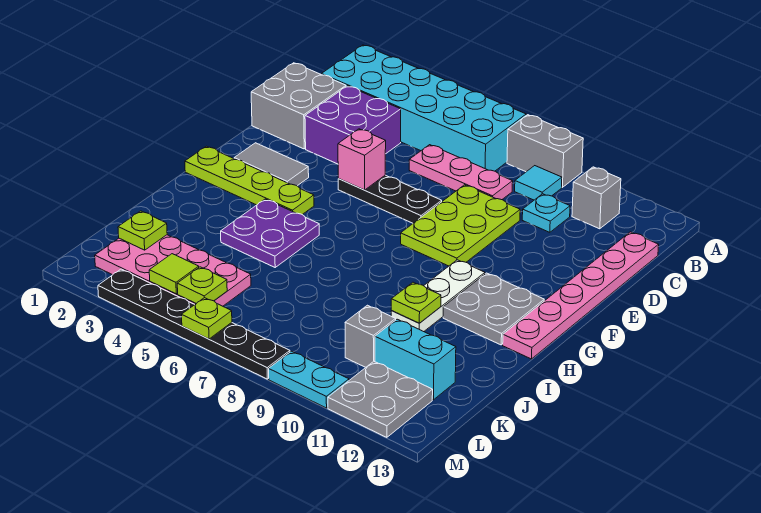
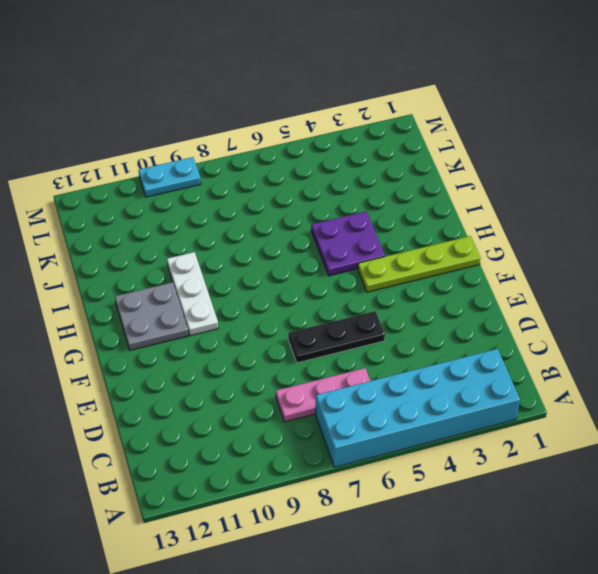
none -> grey 1x2 brick [507,115,583,187]
none -> cyan 1x1 tile [515,166,562,200]
none -> grey 1x1 brick [572,167,621,229]

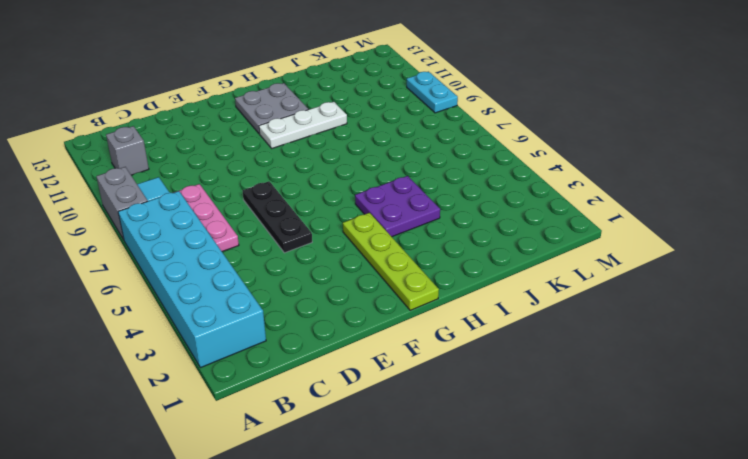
none -> grey 2x2 brick [251,63,346,149]
none -> purple 2x2 brick [305,86,401,164]
none -> cyan 1x1 plate [522,194,570,232]

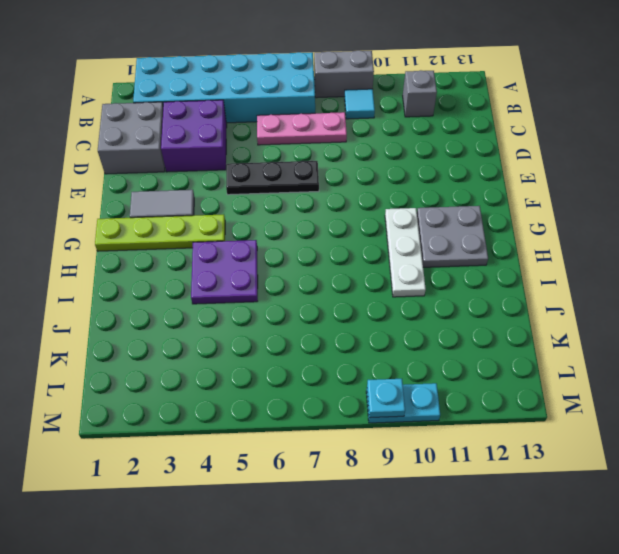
cyan 1x1 plate [367,379,405,418] -> cyan 1x1 plate moved to [522,194,570,232]
none -> pink 1x6 plate [503,232,659,359]
none -> lime 2x3 plate [401,185,520,266]
none -> pink 2x4 plate [95,235,251,306]

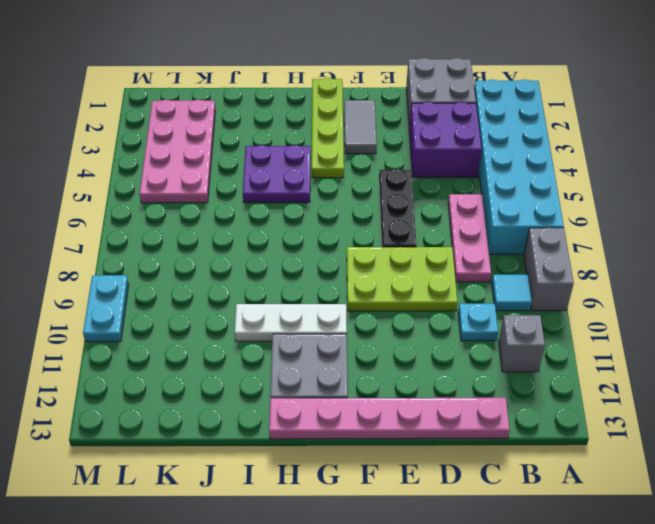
none -> grey 1x1 brick [345,305,396,367]
none -> cyan 1x2 brick [375,319,456,400]
none -> grey 2x2 plate [328,361,433,437]

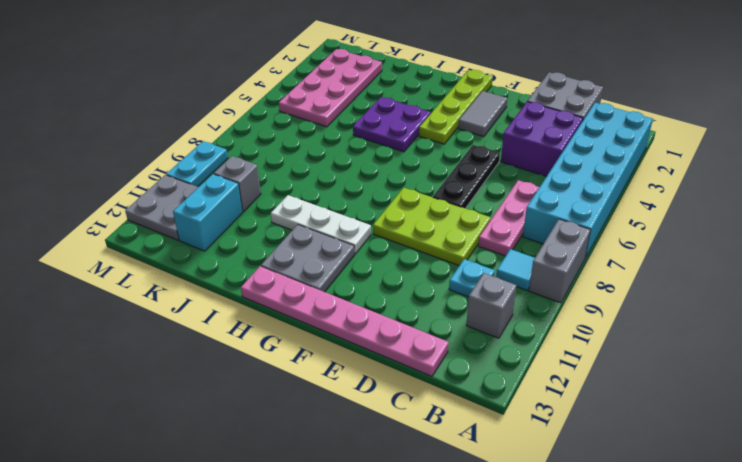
none -> black 1x6 plate [98,269,290,379]
none -> pink 1x1 brick [338,129,386,190]
none -> lime 1x1 plate [391,282,441,323]

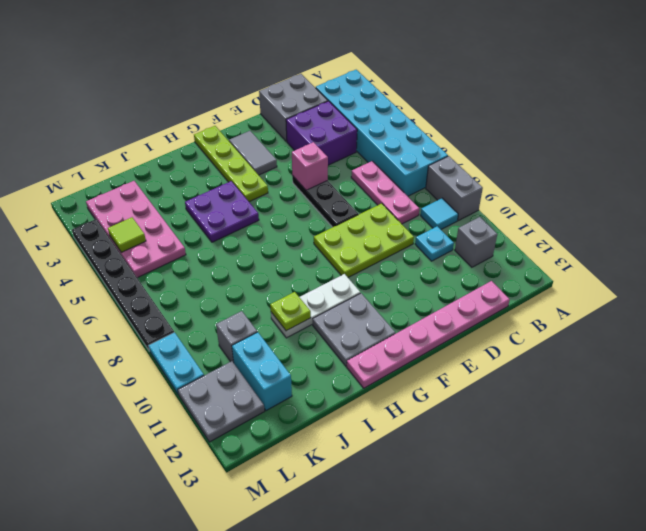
none -> lime 1x1 plate [118,211,167,250]
none -> lime 1x1 plate [177,267,227,303]
none -> lime 1x1 plate [182,298,232,339]

